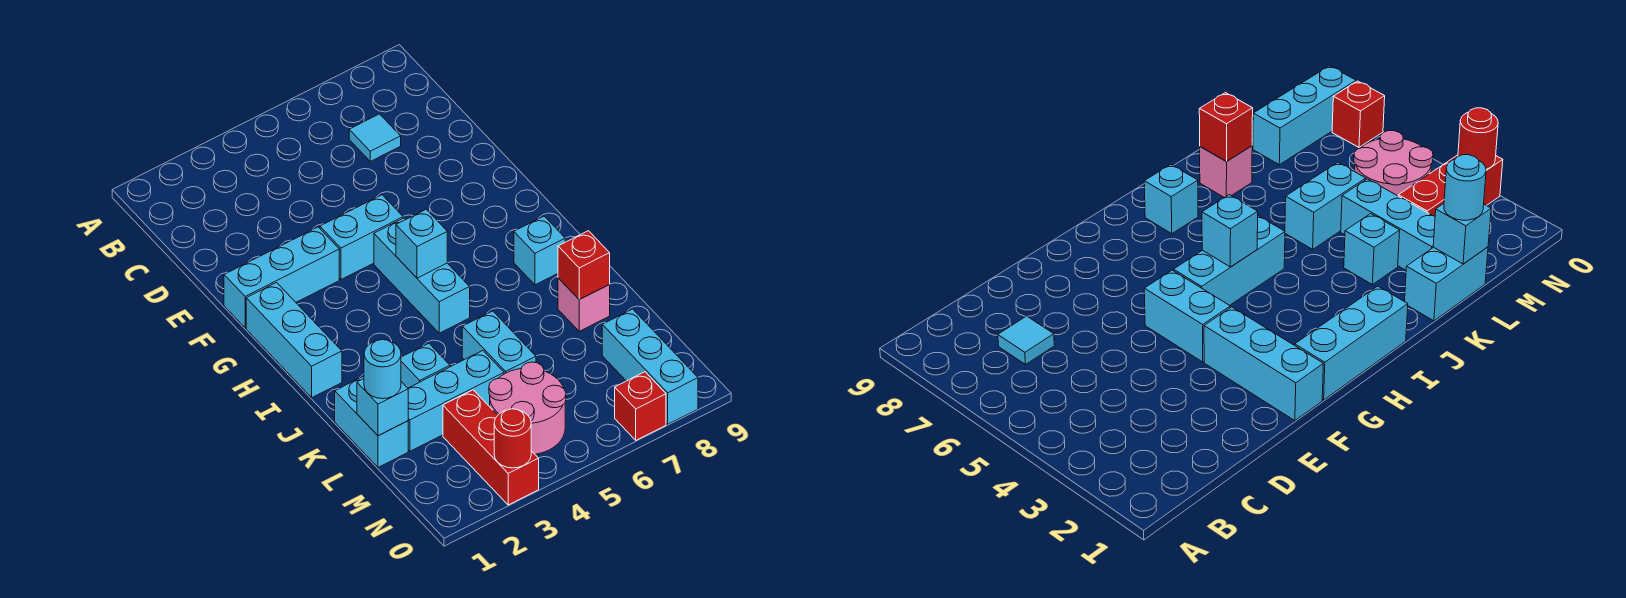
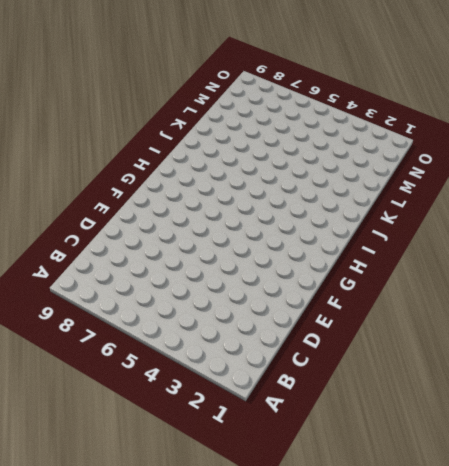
none -> cyan 1x1 tile [349,114,401,161]
none -> cyan 1x3 brick [224,227,339,328]
none -> cyan 1x2 brick [320,195,403,280]

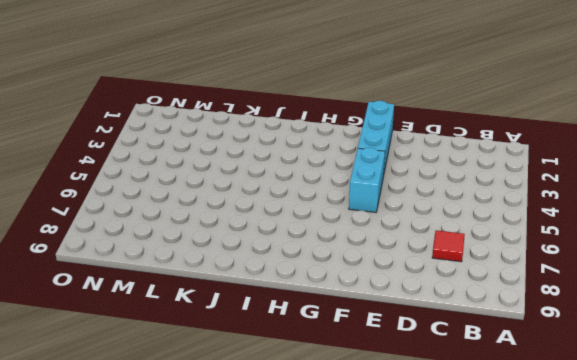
red 1x1 tile [432,230,465,262] -> cyan 1x1 tile [349,114,401,161]
none -> cyan 1x3 brick [246,283,342,398]
none -> cyan 1x3 brick [374,218,470,333]
none -> cyan 1x1 brick [514,216,565,285]

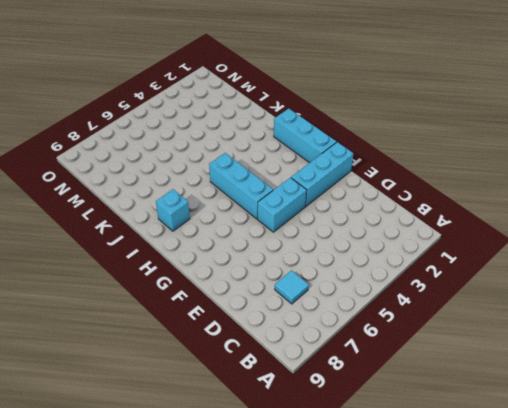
none -> cyan 1x2 brick [335,376,408,467]
none -> cyan 1x1 brick [401,343,450,388]
none -> cyan 1x2 brick [462,311,536,374]

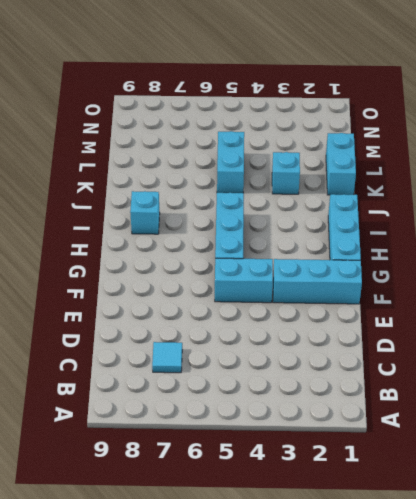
none -> pink 1x1 brick [558,278,610,331]
none -> cyan 1x3 brick [408,351,504,451]
none -> red 1x3 brick [443,390,539,505]

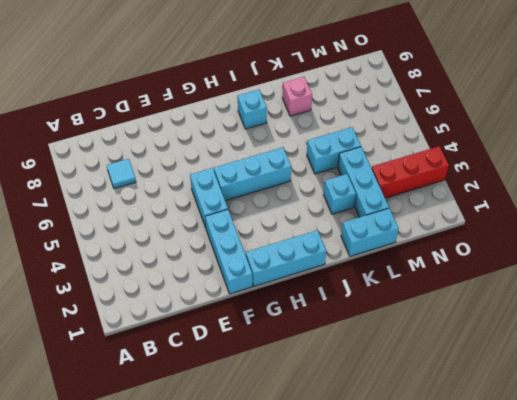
none -> pink 2x2 round brick [489,362,566,454]
none -> cyan 1x3 brick [602,309,698,424]
none -> red 1x1 brick [615,372,666,440]

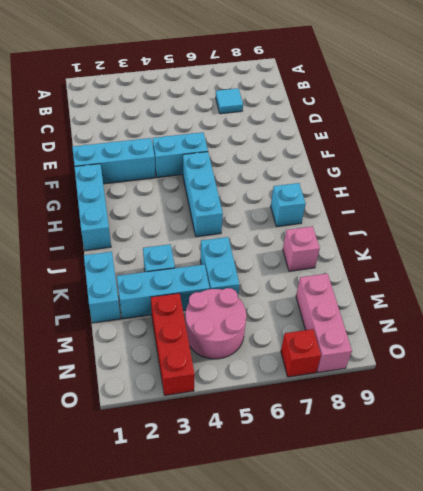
pink 1x3 brick [296,274,352,372] -> cyan 1x3 brick [602,309,698,424]
none -> cyan 1x1 brick [396,209,447,278]
none -> red 1x1 brick [558,231,610,299]
none -> cyan 1x1 brick [357,379,408,436]

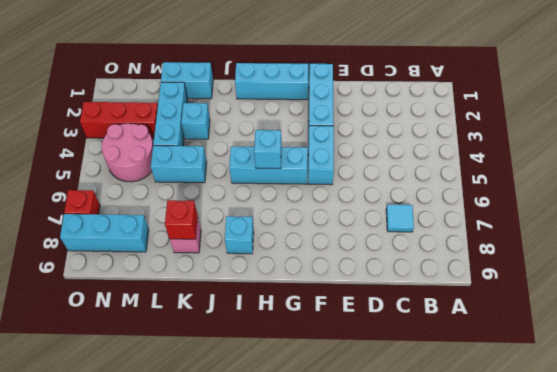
none -> cyan 1x1 brick [357,379,408,436]
none -> red 1x1 round brick [494,409,531,468]
none -> cyan 1x1 round brick [364,340,401,399]

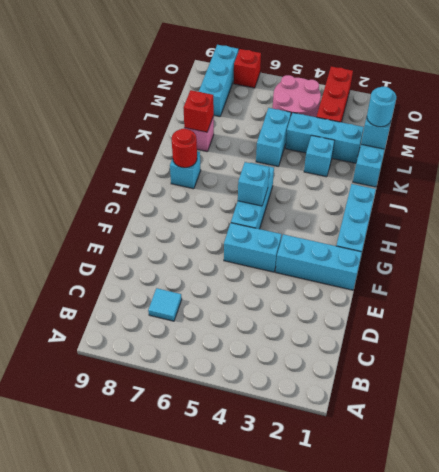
red 1x1 round brick [172,129,197,168] -> red 1x1 round brick moved to [494,409,531,468]

